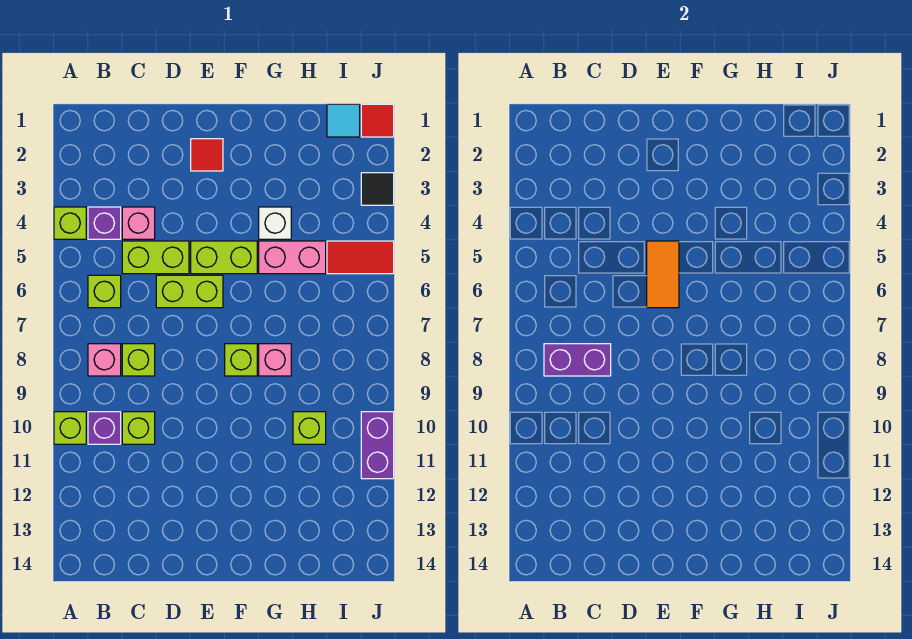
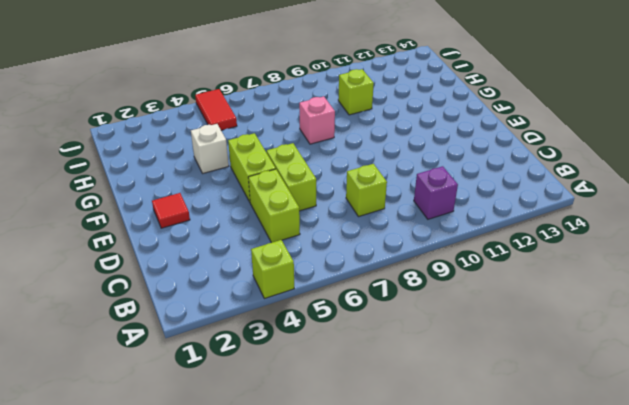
none -> lime 1x1 brick [54,412,86,444]
none -> purple 1x1 brick [88,207,121,239]
none -> lime 1x1 brick [88,275,121,308]

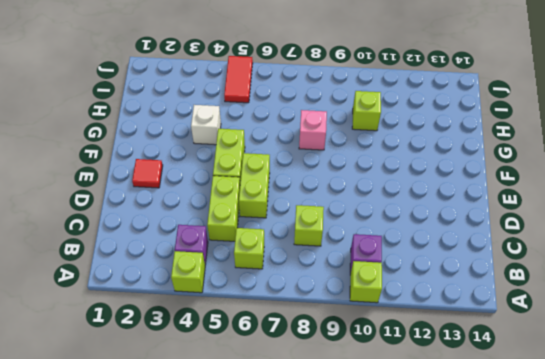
none -> pink 1x1 brick [88,344,121,376]
none -> pink 1x1 brick [122,207,155,239]
none -> lime 1x1 brick [122,412,155,444]

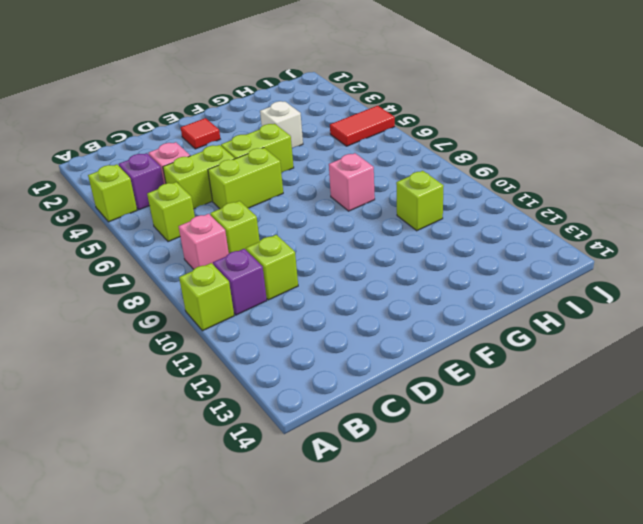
none -> lime 1x1 brick [225,344,257,376]
none -> pink 1x2 brick [259,241,326,274]
none -> cyan 1x1 tile [327,104,360,137]

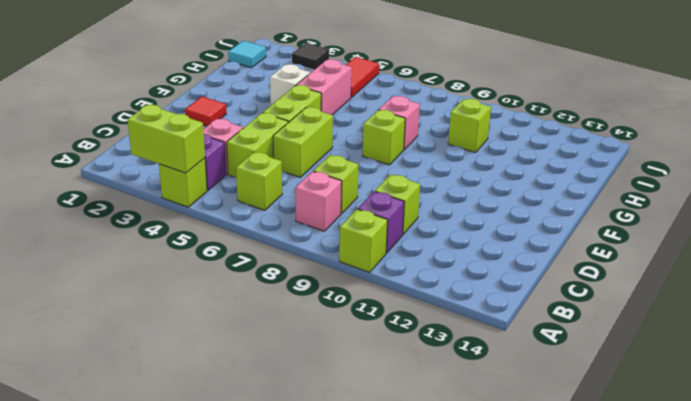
lime 1x2 brick [128,105,205,173] -> none
none -> red 1x1 tile [361,104,394,137]
none -> purple 1x2 brick [361,412,394,479]
none -> purple 1x2 brick [544,344,611,376]

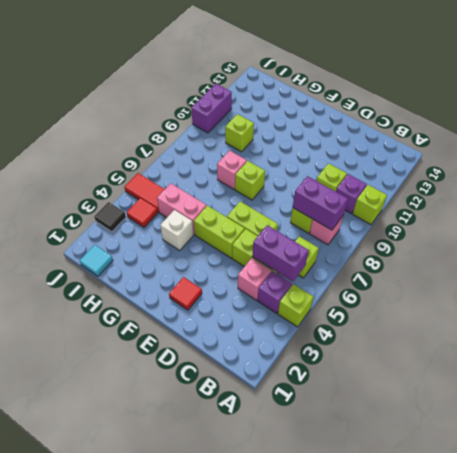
purple 1x2 brick [252,225,309,282] -> none
red 1x1 tile [127,198,158,227] -> red 1x1 tile moved to [361,104,394,137]
none -> orange 1x2 tile [647,241,679,308]

